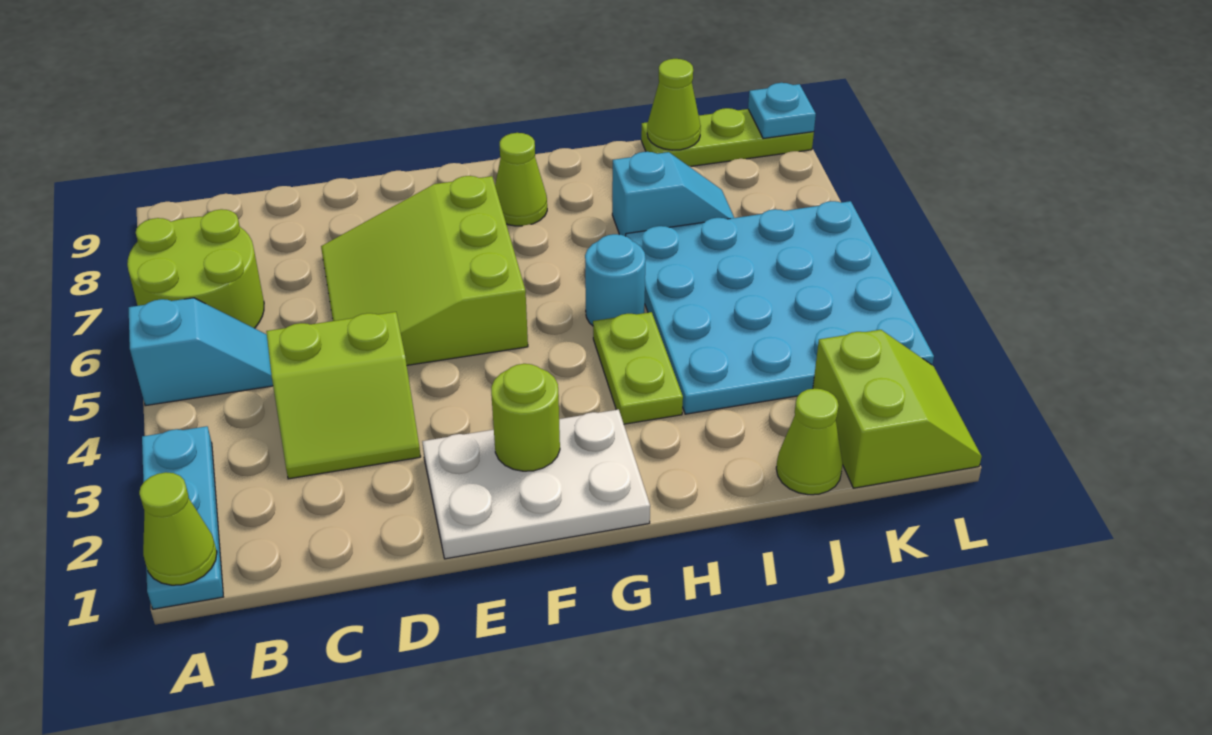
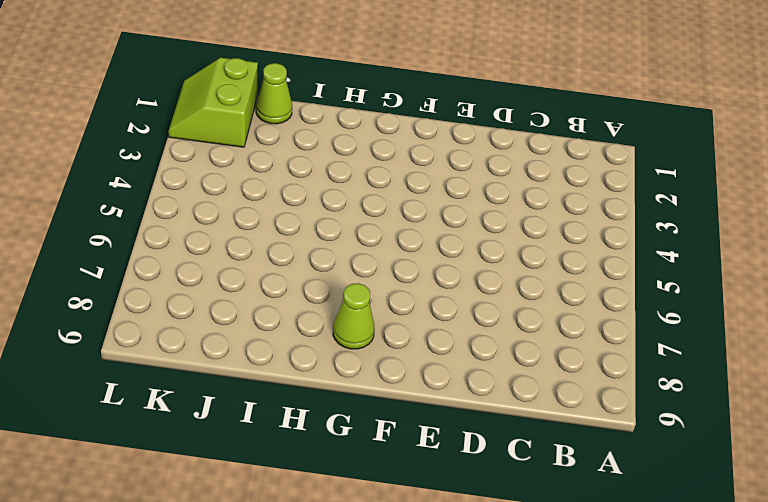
none -> cyan 1x3 plate [142,426,223,609]
none -> cyan 1x2 slope [129,298,273,406]
none -> lime 2x2 round brick [127,209,264,328]

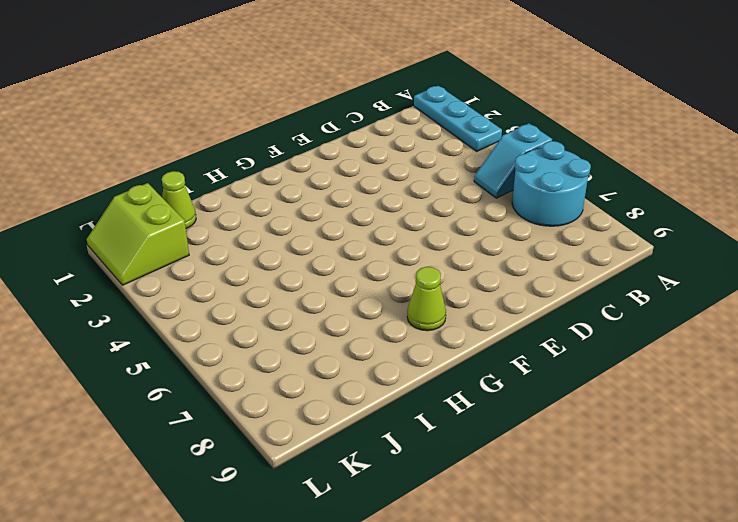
cyan 2x2 round brick [512,141,591,226] -> lime 2x2 round brick [127,209,264,328]
none -> lime 2x2 slope [266,312,421,479]
none -> lime 3x3 slope [321,176,528,365]
none -> white 2x3 plate [422,409,650,559]

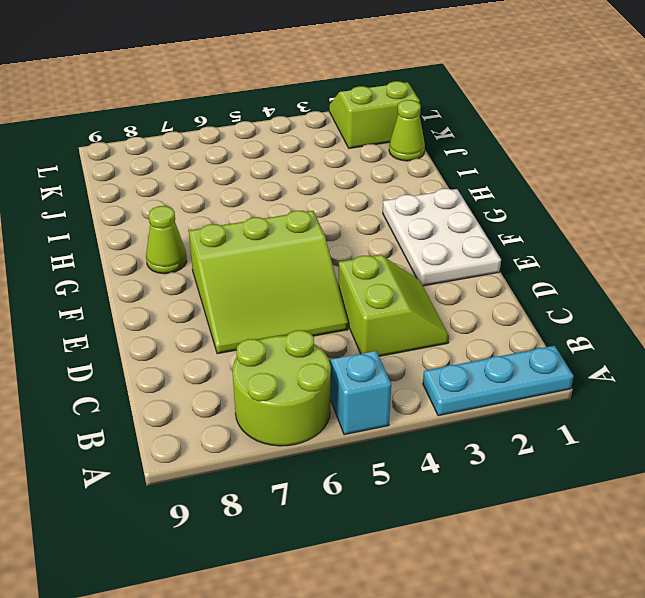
none -> lime 1x2 plate [593,312,683,424]
none -> cyan 1x1 round brick [585,234,646,326]
none -> cyan 4x4 plate [626,201,934,414]

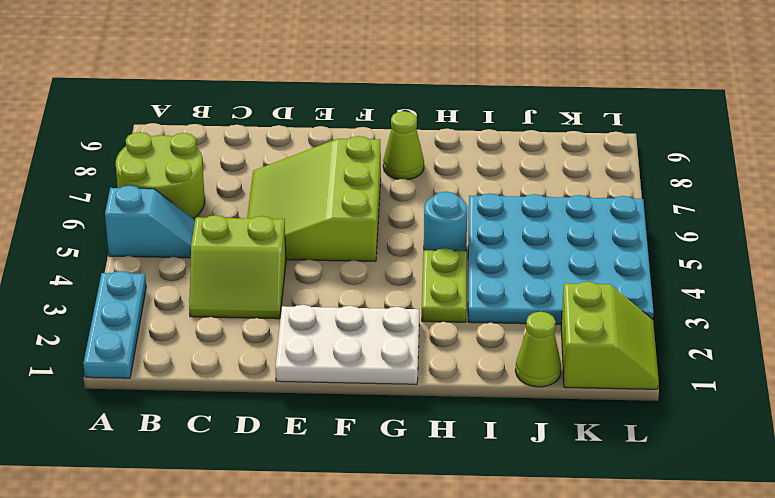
none -> cyan 1x2 slope [612,152,734,236]
none -> lime 1x3 plate [641,108,814,166]
none -> lime 1x1 cone [139,472,217,585]

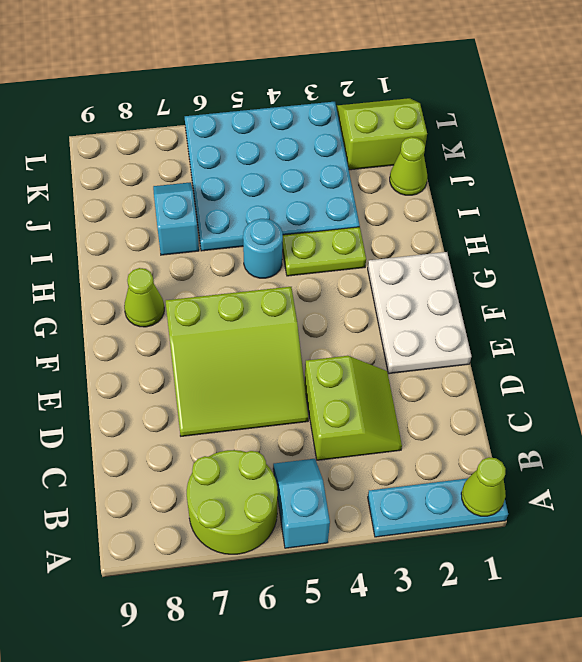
none -> lime 1x3 plate [641,108,814,166]
none -> lime 1x1 round brick [491,364,560,471]
none -> lime 1x1 cone [647,59,701,150]

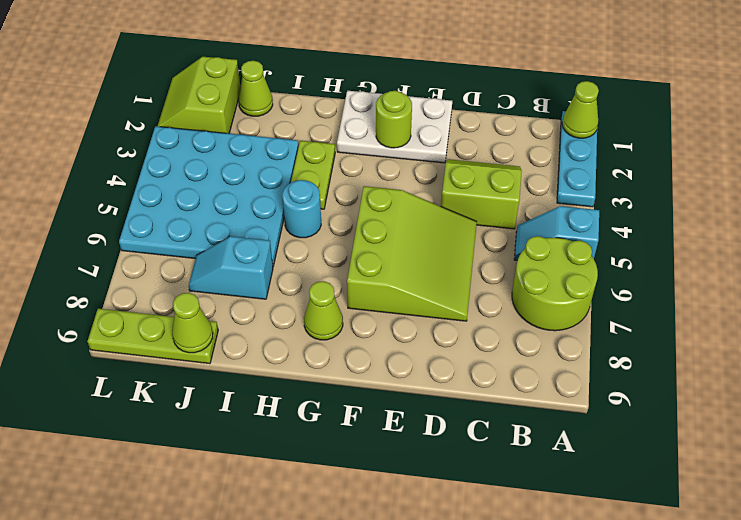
none -> cyan 1x1 plate [748,83,816,139]

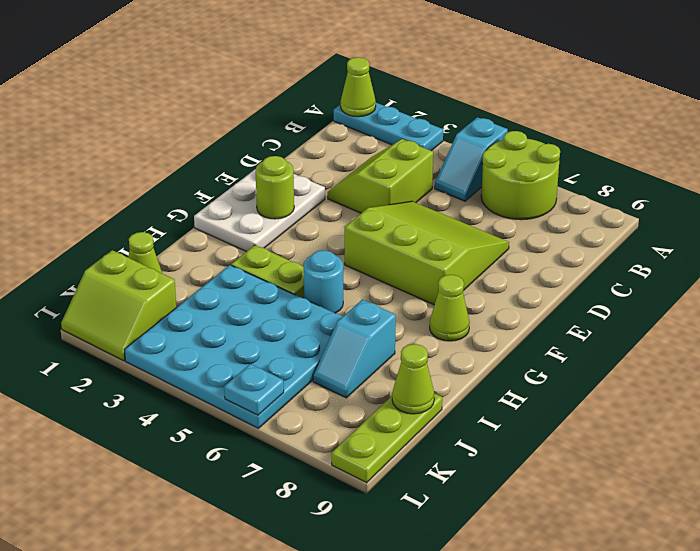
cyan 1x1 plate [224,364,284,415] -> cyan 1x1 plate moved to [748,83,816,139]

